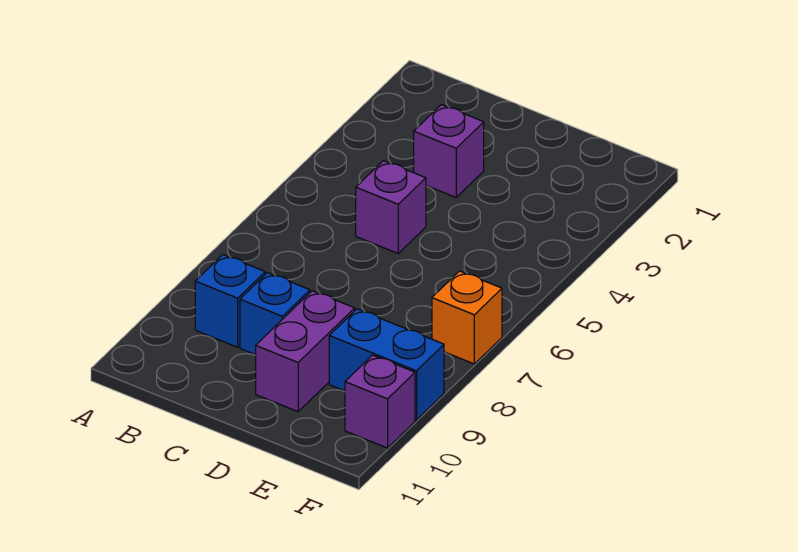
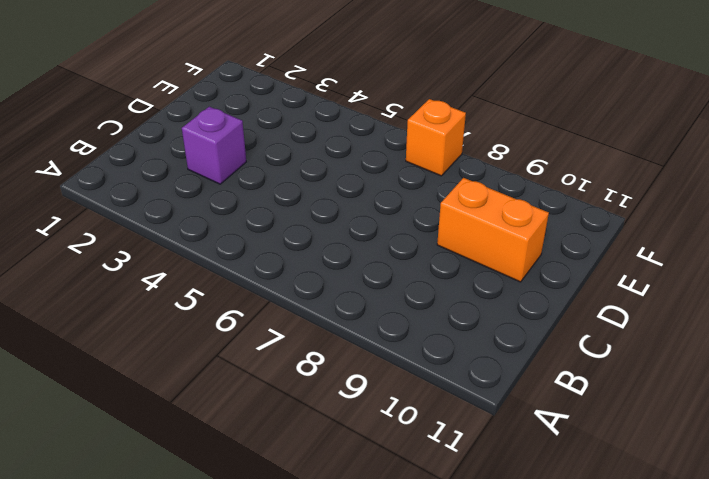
orange 1x2 brick [437,178,549,282] -> purple 1x2 brick [256,291,355,412]
none -> blue 1x1 brick [195,255,265,347]
none -> purple 1x1 brick [356,161,426,253]

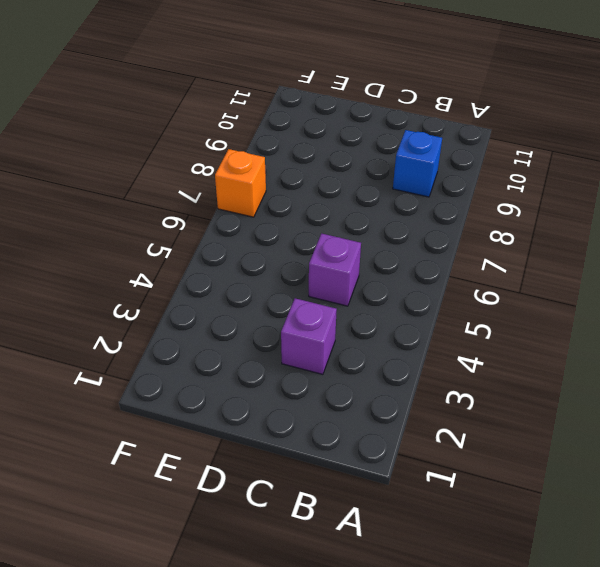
none -> blue 1x1 brick [240,273,310,355]
none -> purple 1x2 brick [256,291,355,412]

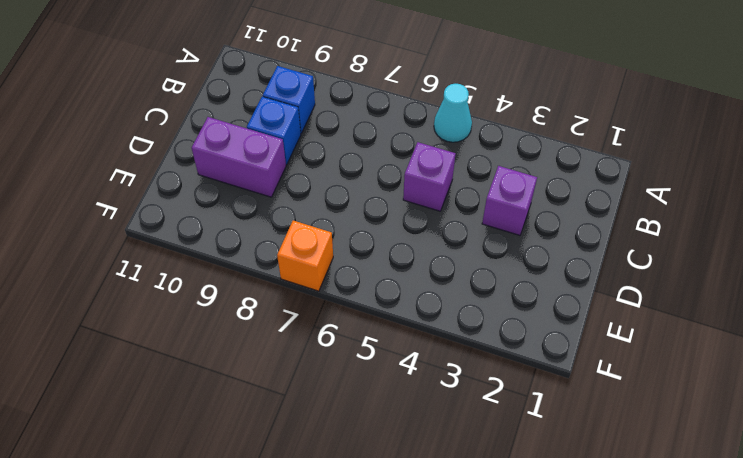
cyan 1x1 cone [434,84,472,142] -> none
none -> blue 1x2 brick [329,309,444,420]
none -> purple 1x1 brick [345,355,415,448]

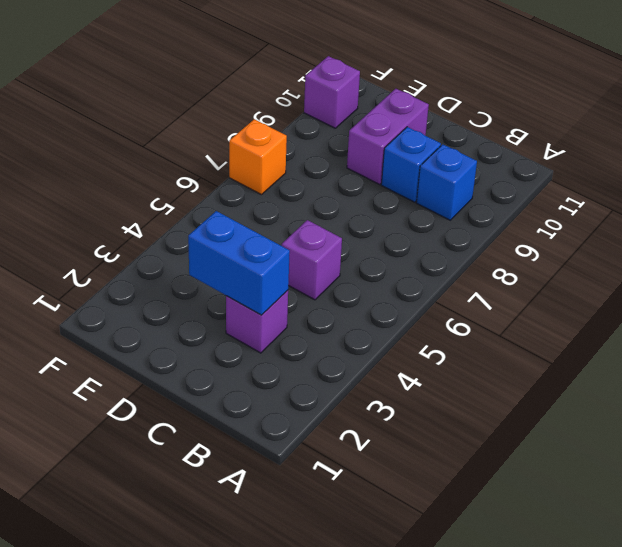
blue 1x2 brick [188,211,290,315] -> blue 1x2 brick moved to [329,309,444,420]

